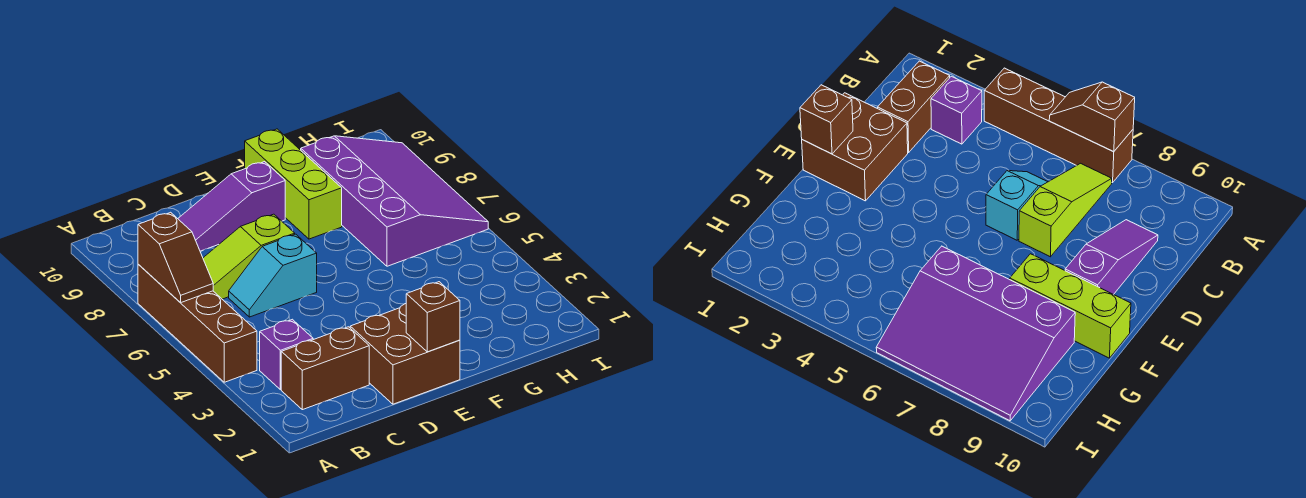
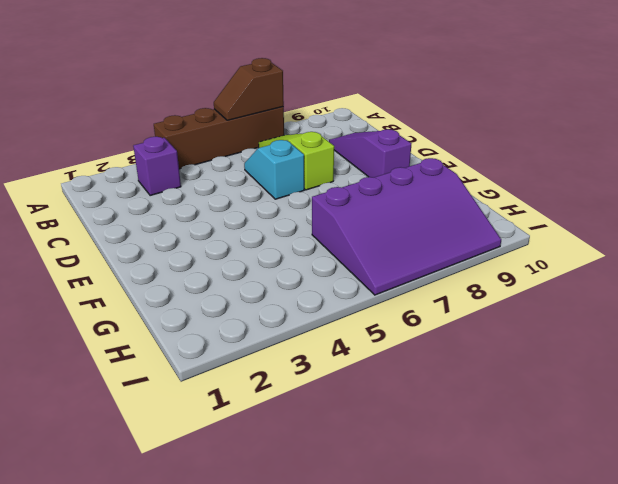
none -> brown 1x2 brick [281,327,369,410]
none -> brown 2x2 brick [350,304,460,404]

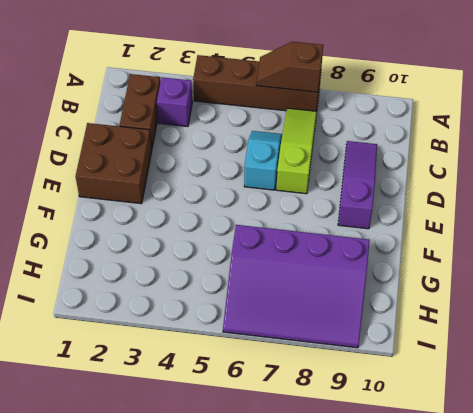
none -> lime 1x3 brick [245,129,342,239]
none -> brown 1x1 brick [406,282,460,352]

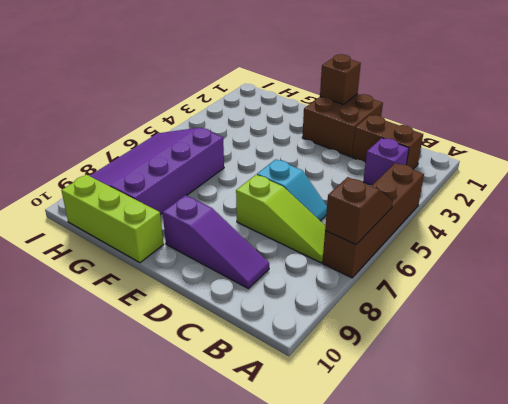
lime 1x3 brick [61,175,163,263] -> lime 1x3 brick turned to [245,129,342,239]

